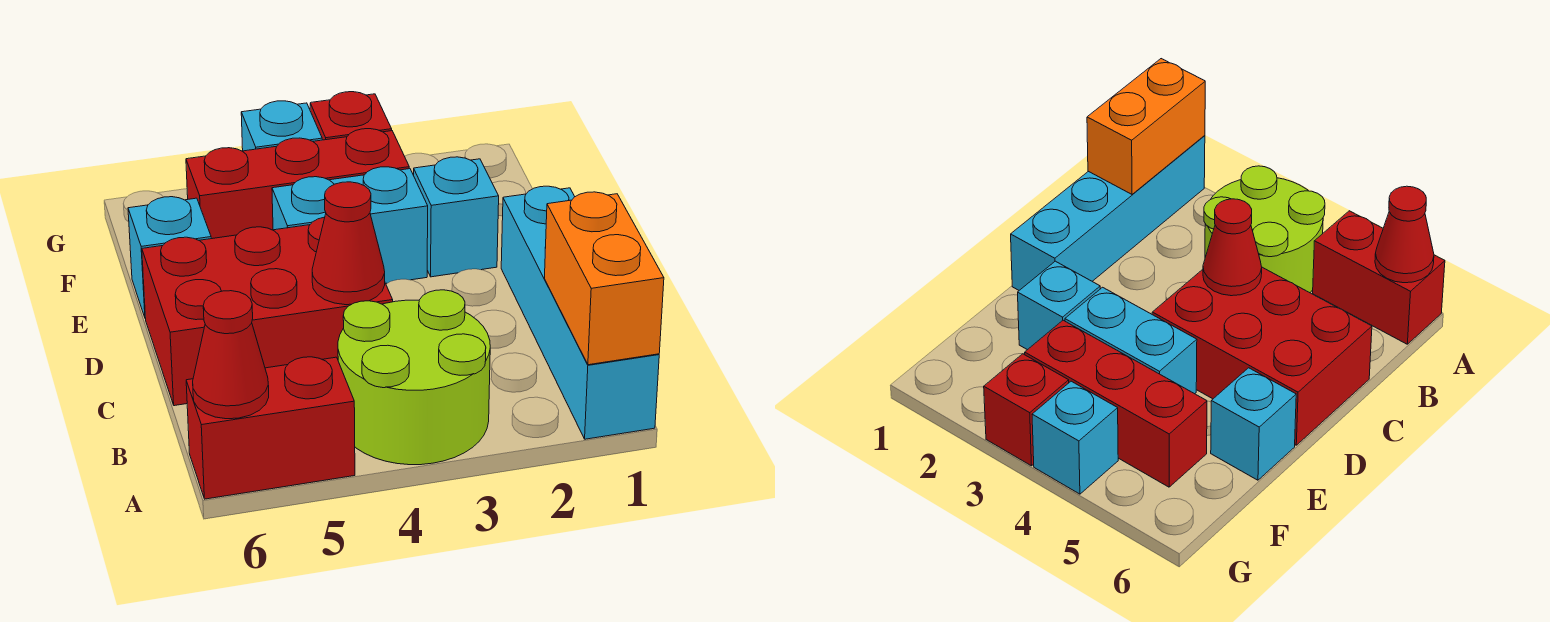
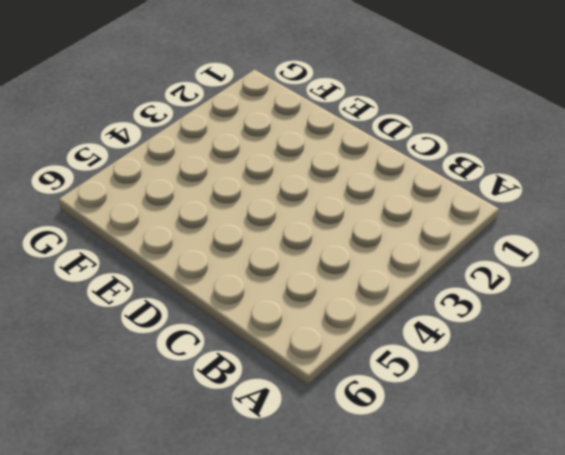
none -> cyan 1x4 brick [501,186,659,439]
none -> lime 2x2 round brick [338,290,490,465]
none -> red 1x2 brick [186,357,355,499]

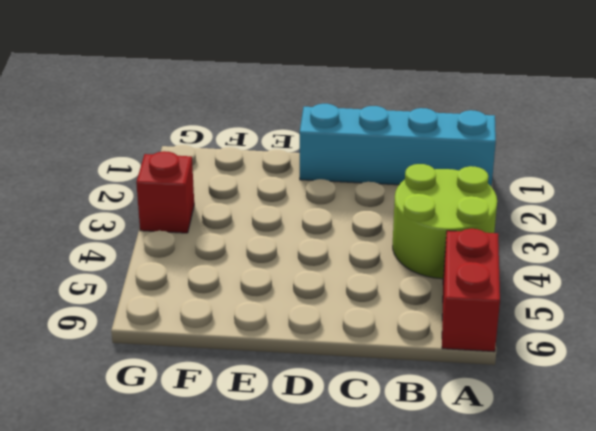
none -> red 2x3 brick [142,217,393,406]
none -> cyan 1x1 brick [414,157,499,277]
none -> cyan 1x2 brick [272,167,428,283]

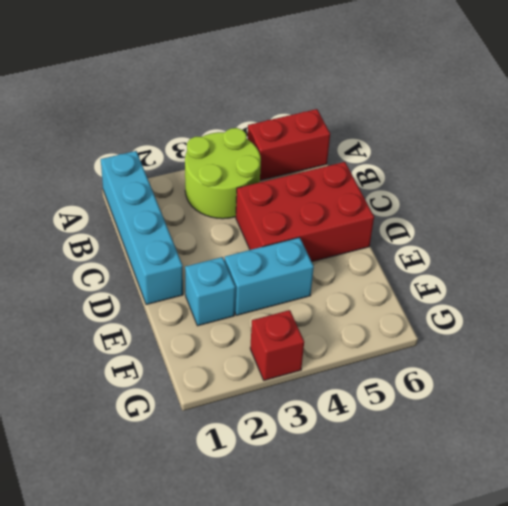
none -> cyan 1x1 brick [128,197,211,319]
none -> red 1x3 brick [186,129,409,239]
none -> cyan 1x1 brick [241,101,322,151]

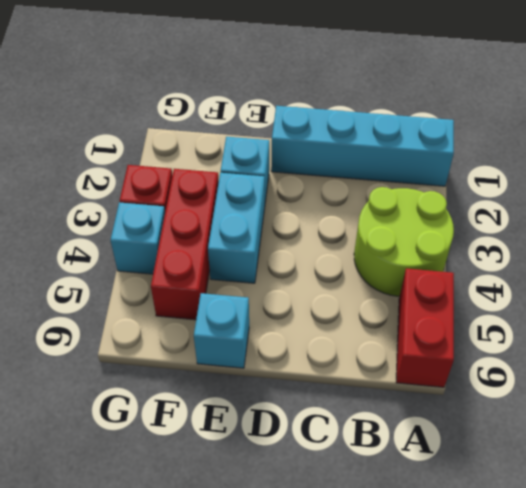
none -> red 2x3 brick [142,217,393,406]
none -> orange 1x2 brick [545,192,664,365]
none -> red 1x1 cone [193,291,269,419]

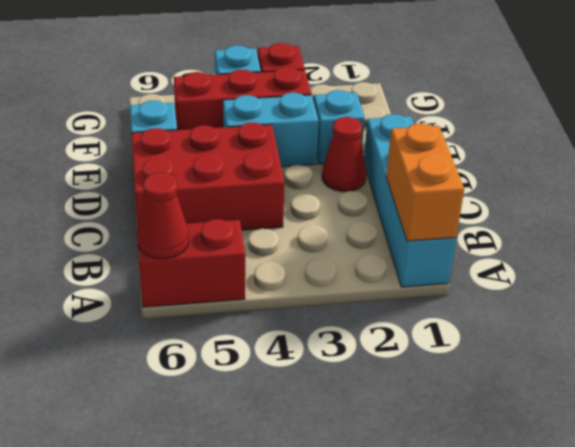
red 1x1 cone [322,117,366,192] -> red 1x1 cone moved to [312,182,385,305]
none -> lime 2x2 round brick [338,290,490,465]

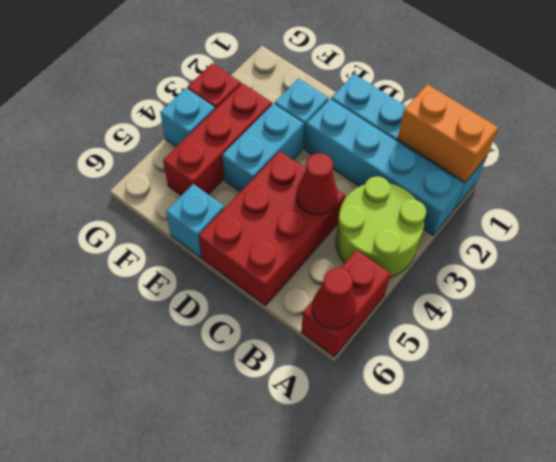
cyan 1x4 brick [305,99,464,235] -> none

